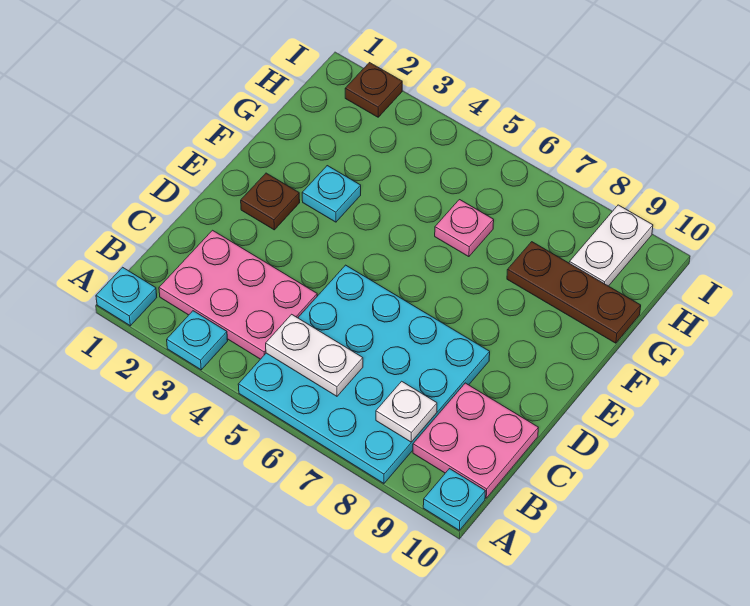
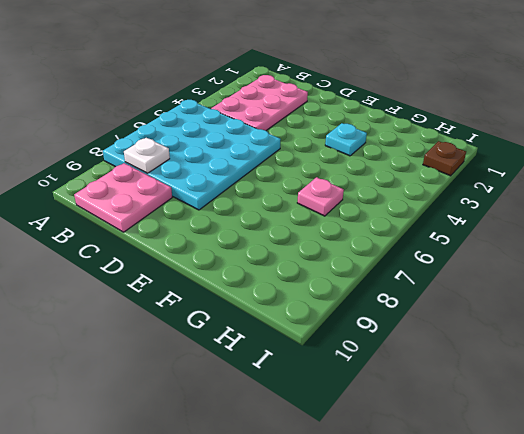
none -> cyan 1x1 plate [96,267,157,326]
none -> cyan 1x1 plate [167,311,228,370]
none -> cyan 1x1 plate [423,469,485,530]

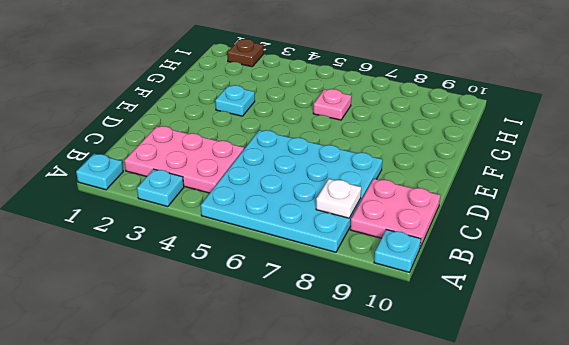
none -> brown 1x1 plate [241,173,300,230]
none -> brown 1x3 plate [507,242,641,343]
none -> white 1x2 plate [569,205,653,286]

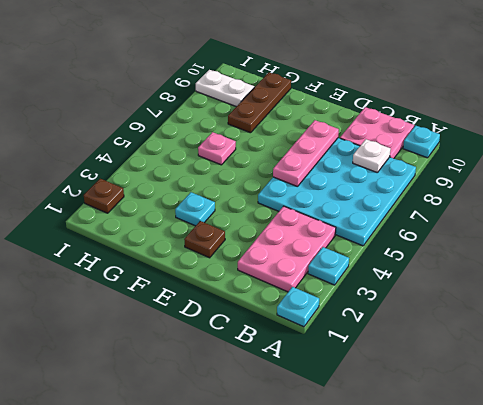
pink 1x3 plate [273,120,339,187] -> none
none -> white 1x2 plate [266,314,363,396]

